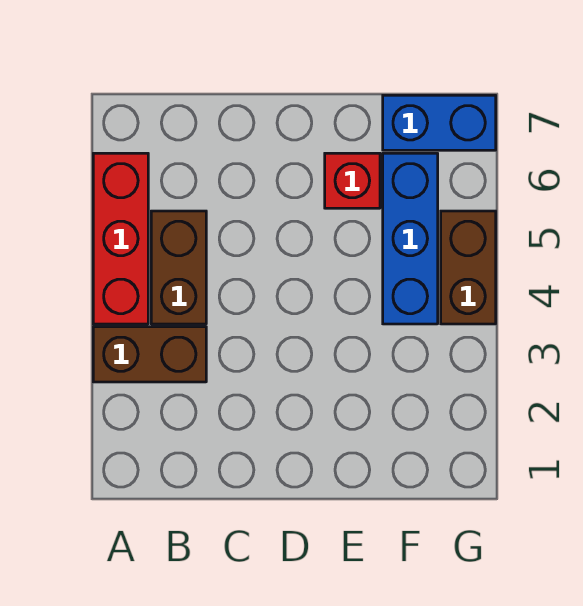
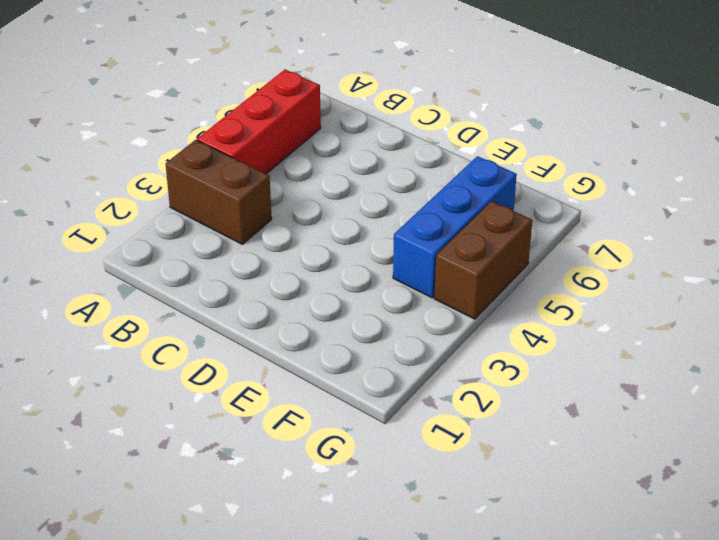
none -> brown 1x2 brick [151,211,206,324]
none -> red 1x1 brick [325,153,380,208]

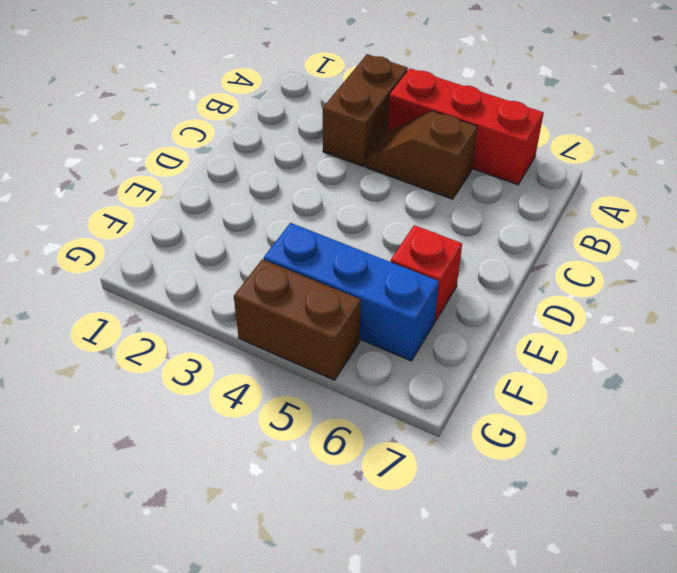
brown 1x2 slope [366,111,477,199] -> brown 1x2 brick [151,211,206,324]
none -> blue 1x2 brick [383,95,496,150]

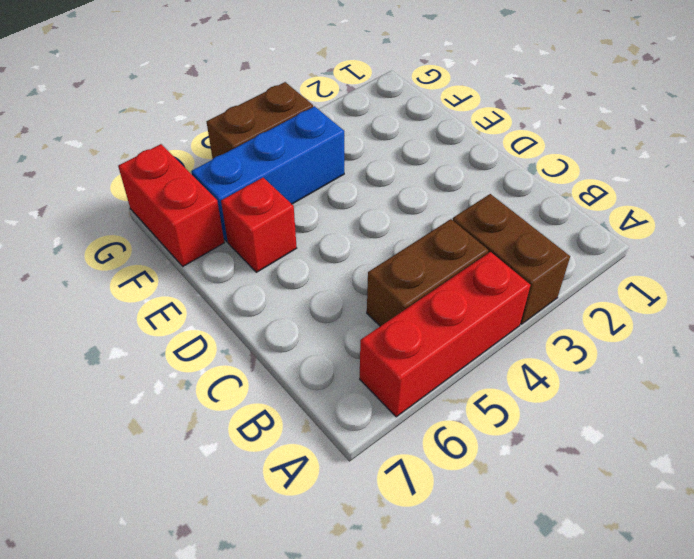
red 1x2 brick [118,144,224,266] -> blue 1x2 brick [383,95,496,150]

